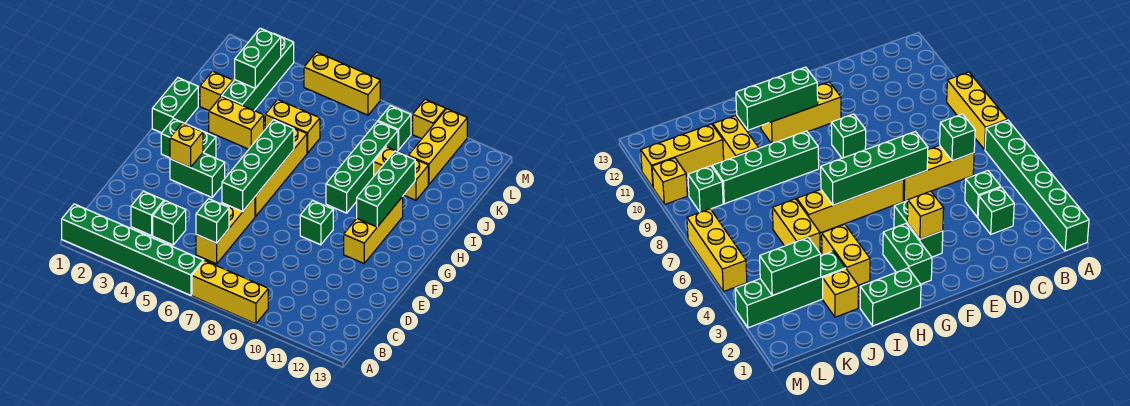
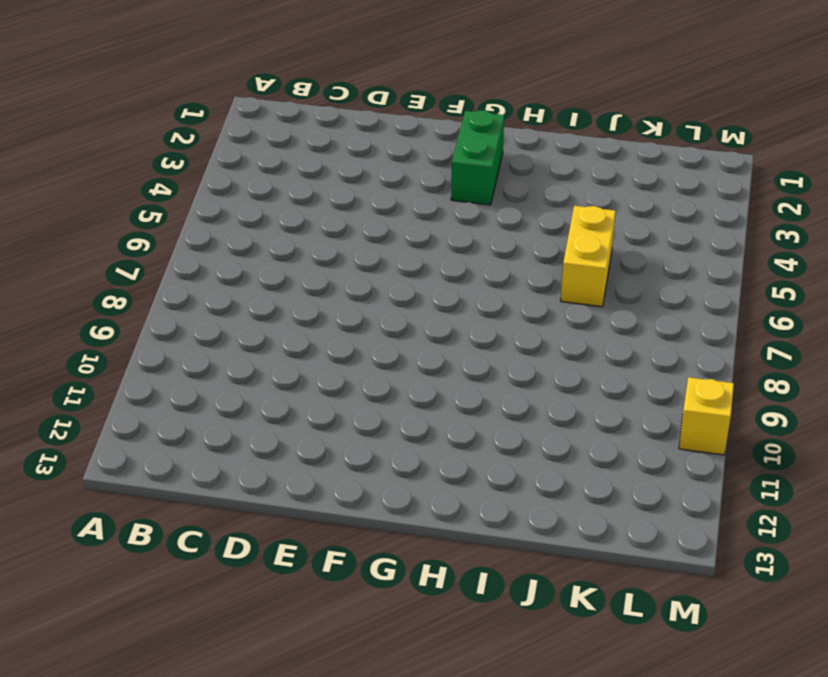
none -> green 1x6 brick [62,204,203,295]
none -> yellow 1x3 brick [192,261,268,324]
none -> green 1x1 brick [131,191,164,235]

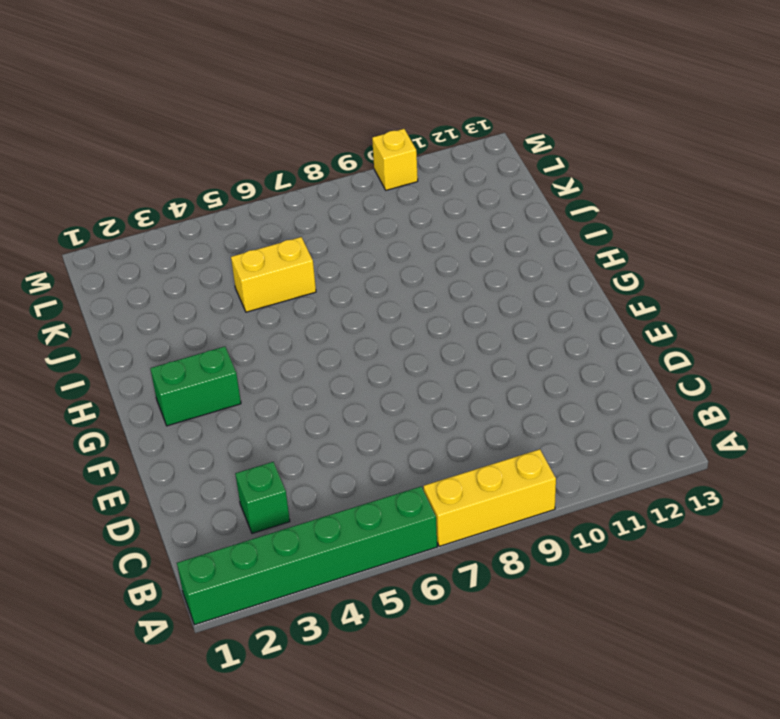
none -> green 1x1 brick [153,201,186,245]
none -> yellow 1x3 brick [196,197,255,264]
none -> green 1x2 brick [170,153,225,197]

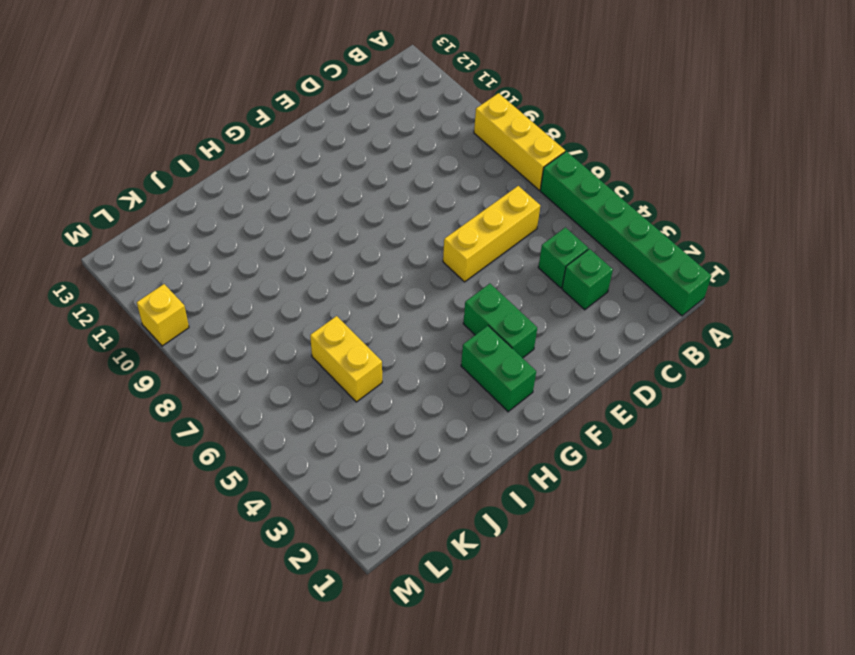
none -> yellow 1x4 brick [255,125,307,216]
none -> green 1x1 brick [300,200,333,245]
none -> yellow 1x3 brick [344,197,403,263]

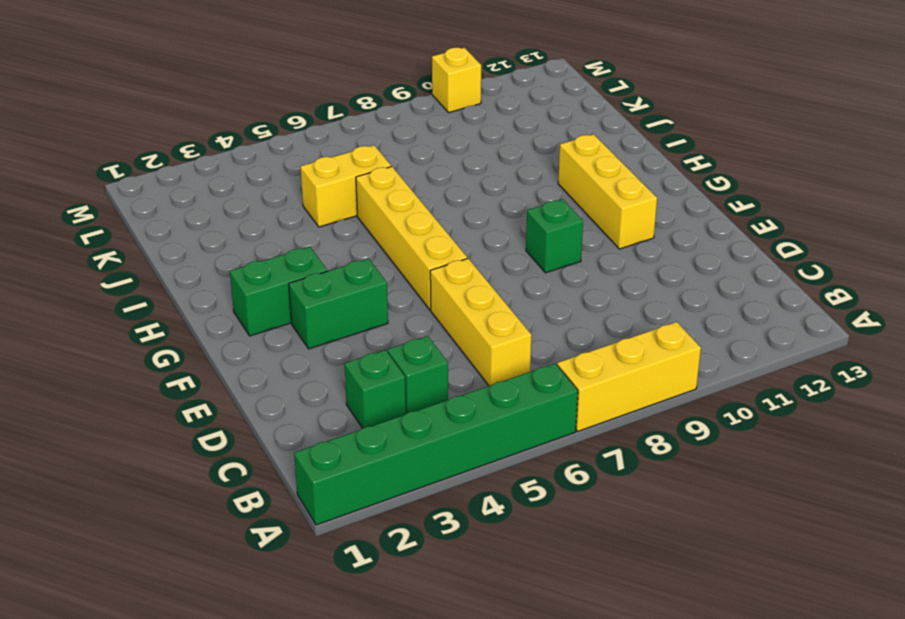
none -> green 1x2 brick [152,78,198,133]
none -> green 1x4 brick [326,121,398,213]
none -> yellow 1x2 brick [209,96,264,149]

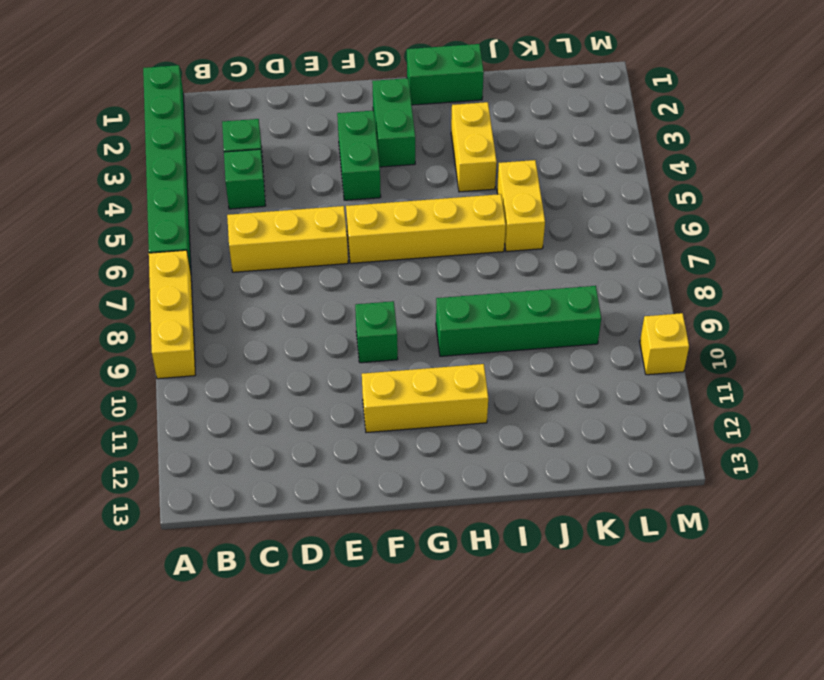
none -> yellow 1x1 brick [200,71,233,111]
none -> green 1x4 brick [222,33,294,110]
none -> yellow 1x2 brick [374,147,428,200]

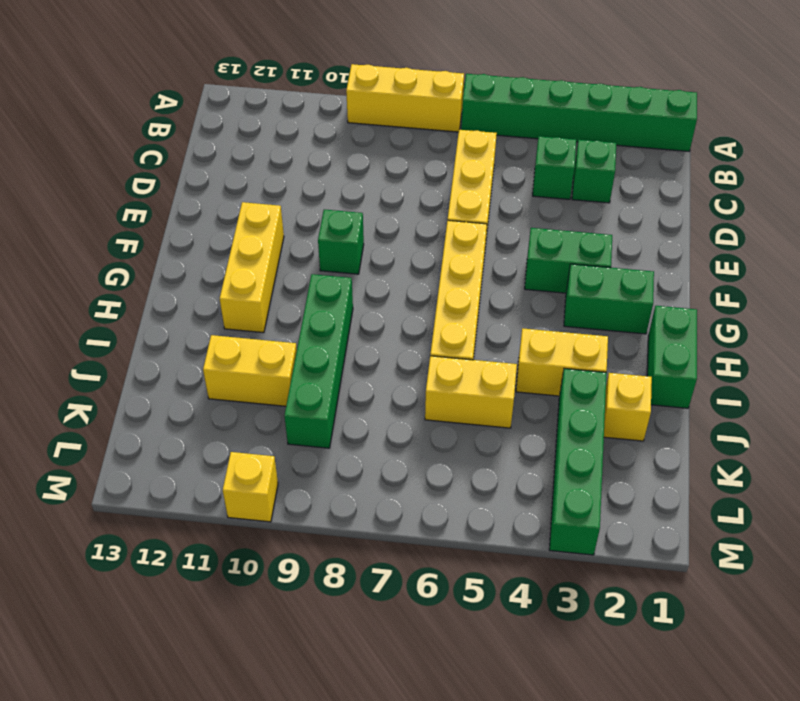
none -> yellow 1x3 brick [408,109,467,185]
none -> green 1x1 brick [378,106,411,150]
none -> yellow 1x3 brick [304,52,380,115]

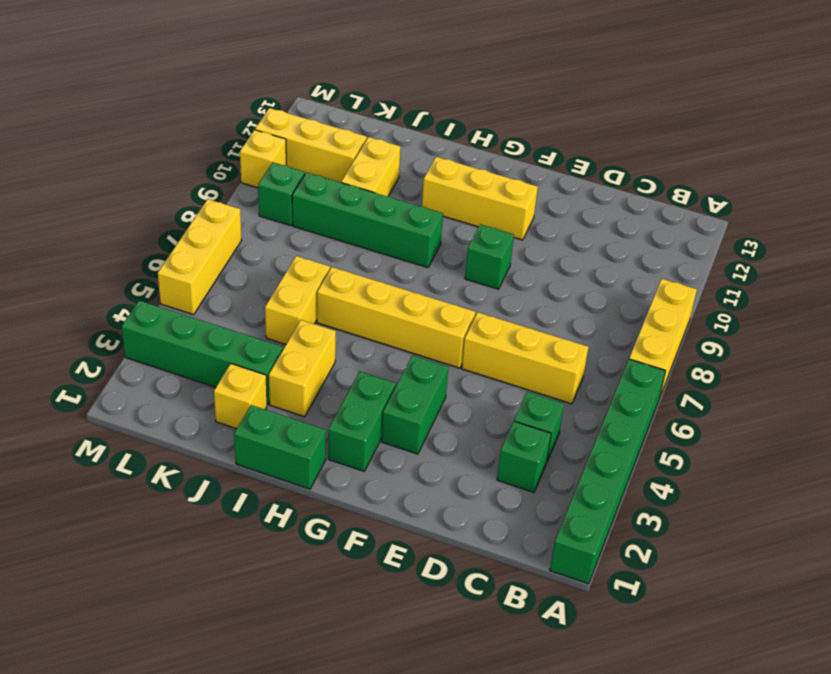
none -> green 1x1 brick [196,199,229,243]
none -> green 1x4 brick [222,120,294,212]
none -> yellow 1x1 brick [170,123,203,167]

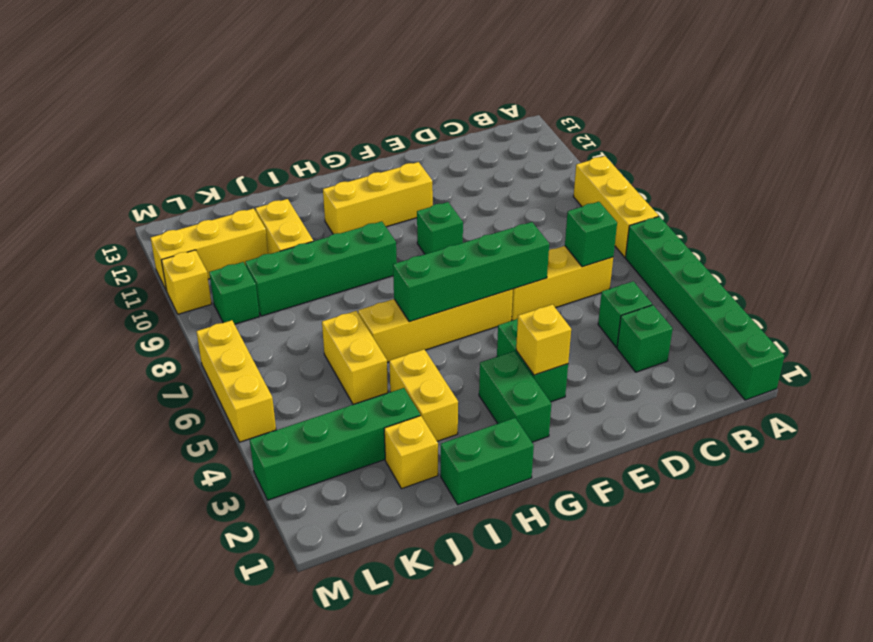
none -> green 1x3 brick [357,151,415,227]
none -> green 1x2 brick [235,28,281,88]

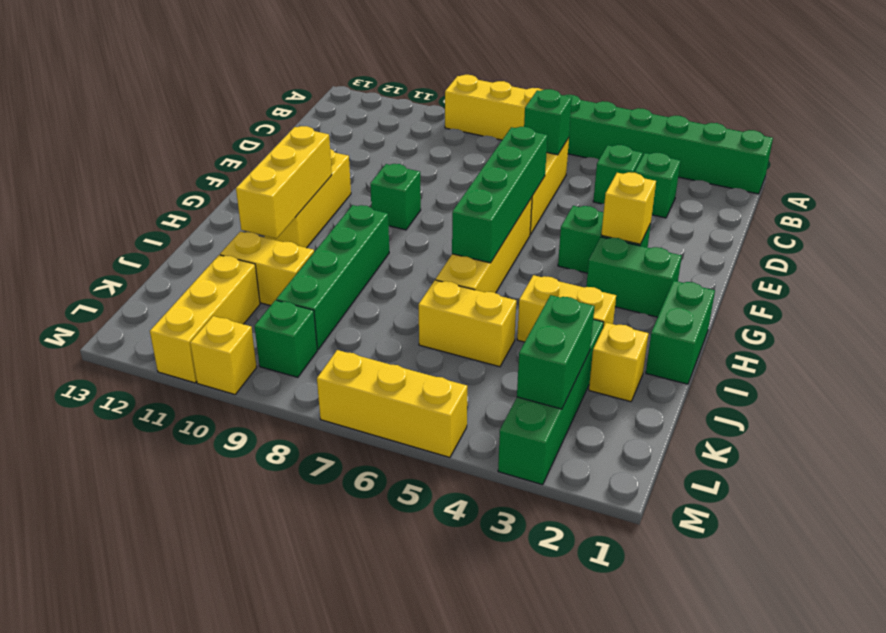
yellow 1x3 brick [236,126,332,239] -> green 1x3 brick [357,151,415,227]

